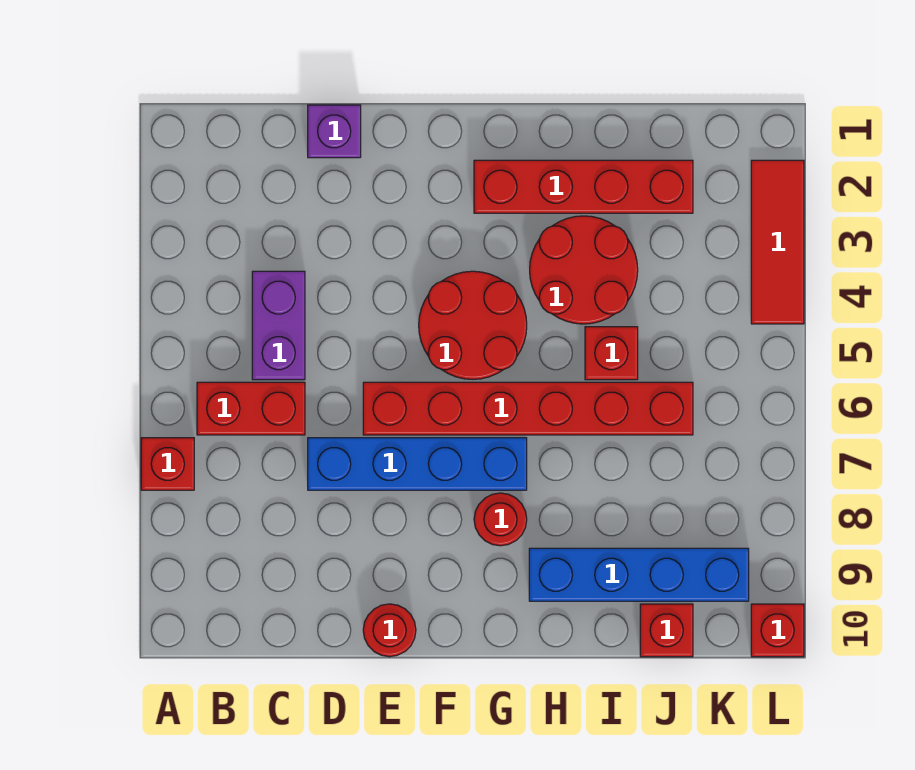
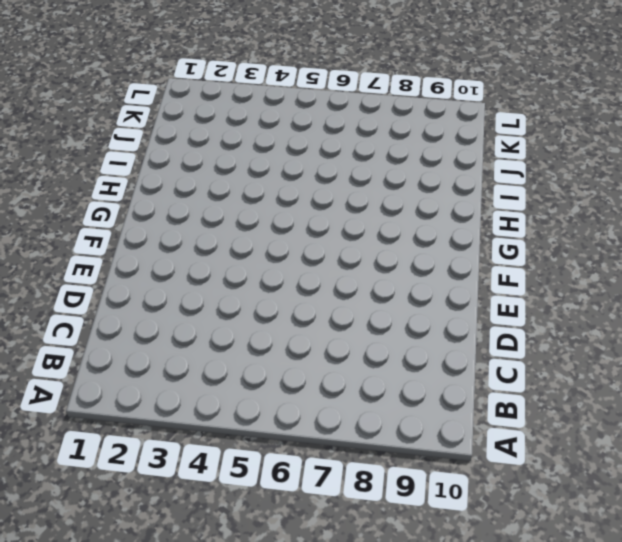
none -> red 1x1 brick [141,438,194,490]
none -> red 1x2 brick [197,382,305,435]
none -> purple 1x2 brick [252,271,305,380]

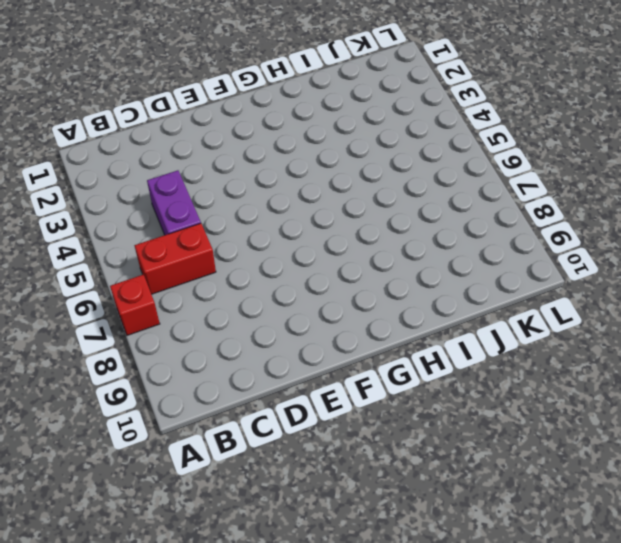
none -> purple 1x1 brick [308,105,361,158]
none -> blue 1x4 brick [308,438,527,490]
none -> red 1x6 brick [363,382,693,435]

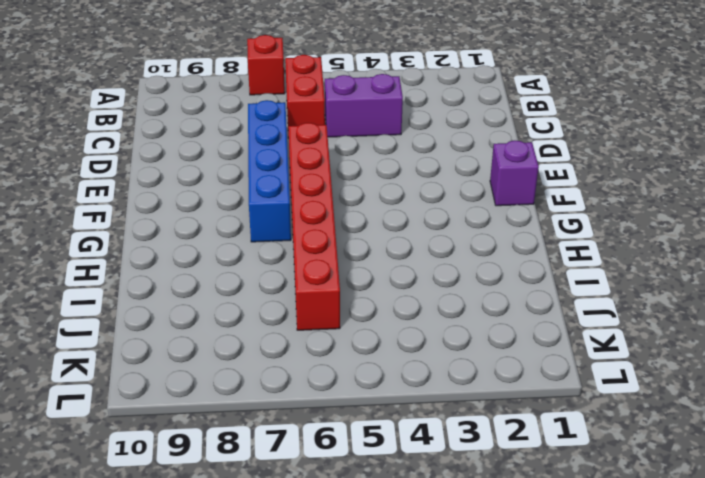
purple 1x1 brick [490,141,539,206] -> purple 1x1 brick moved to [308,105,361,158]
none -> red 1x1 round brick [363,604,416,657]
none -> red 2x2 round brick [419,271,527,379]
none -> red 1x4 brick [474,160,693,213]

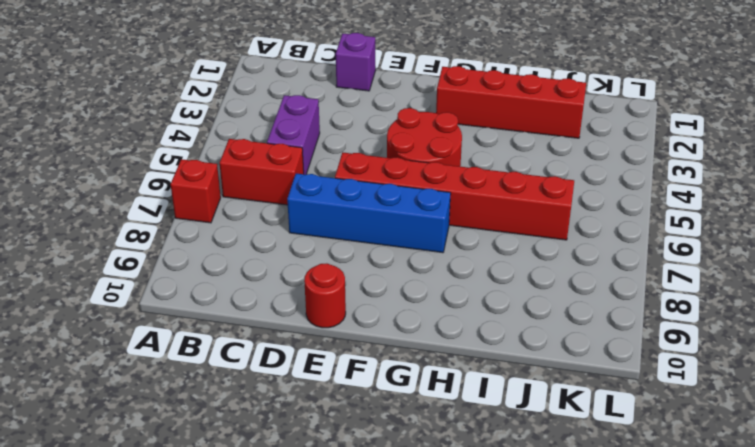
none -> red 1x1 round brick [474,493,527,546]
none -> red 2x2 round brick [530,216,638,324]
none -> blue 1x4 brick [529,548,749,601]

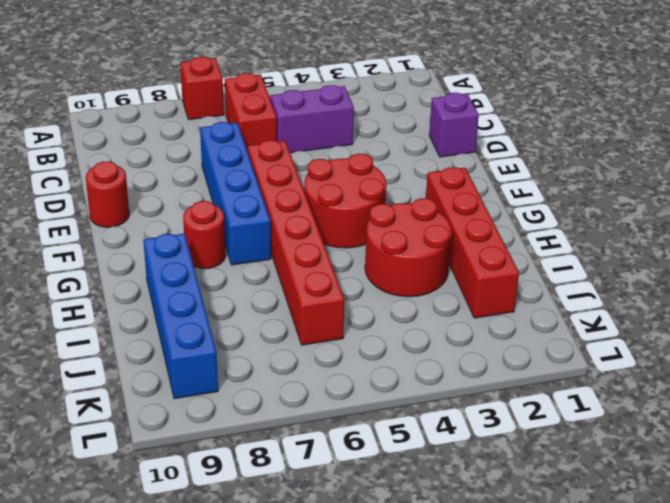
none -> red 1x1 brick [585,327,638,380]
none -> red 1x1 brick [640,604,693,657]
none -> red 1x3 tile [751,160,804,324]

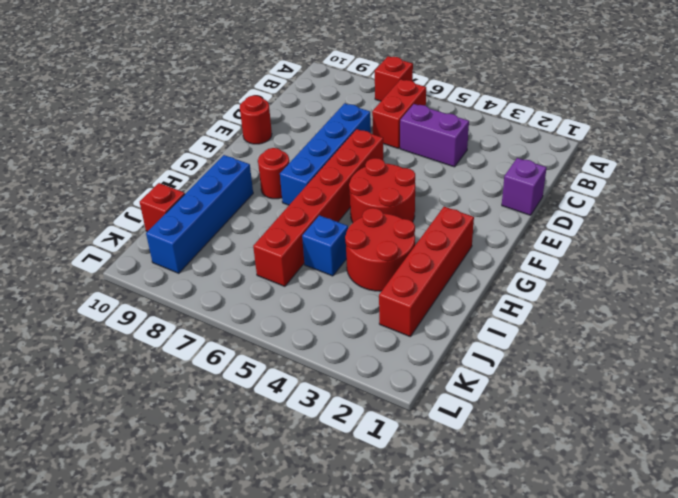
blue 1x1 brick [302,215,348,276] -> red 1x1 brick [585,327,638,380]
none -> red 1x3 tile [751,160,804,324]
none -> red 1x1 brick [751,604,804,657]

